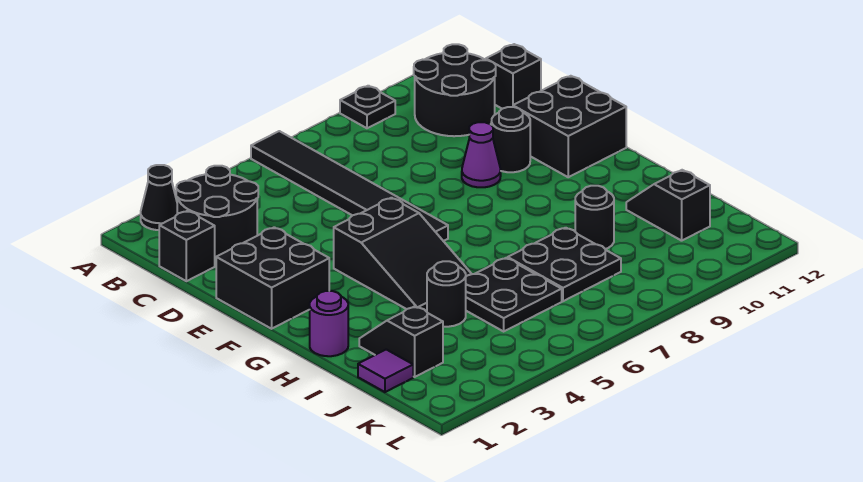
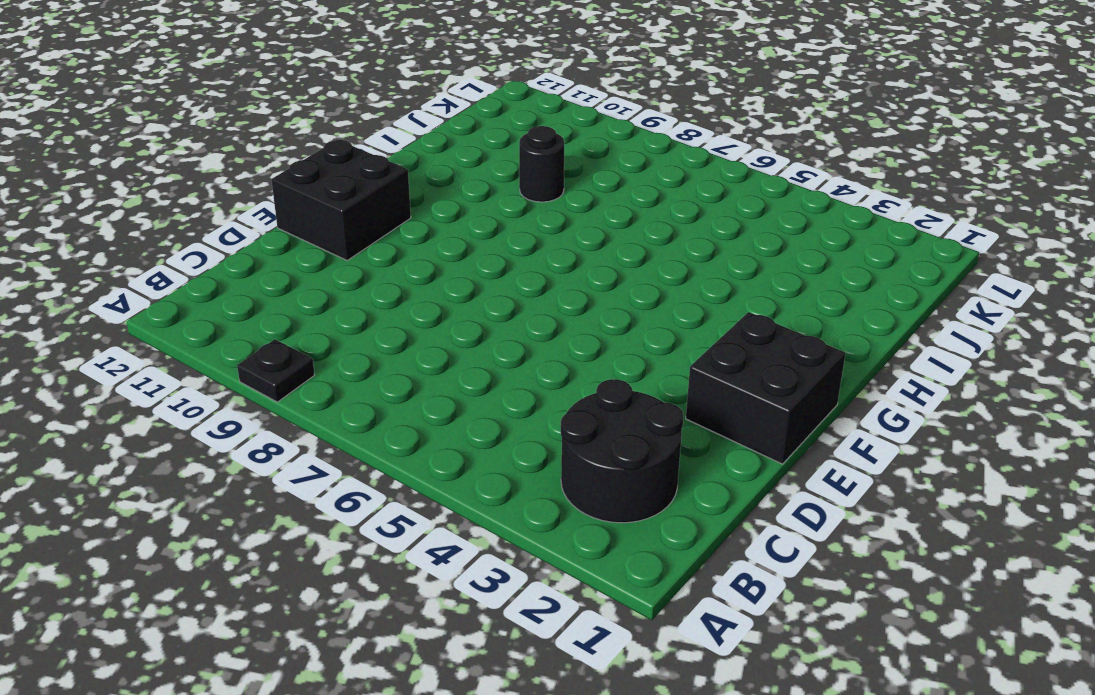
none -> black 1x1 cone [141,165,177,230]
none -> black 1x6 tile [251,131,448,241]
none -> black 2x2 round brick [414,44,496,136]

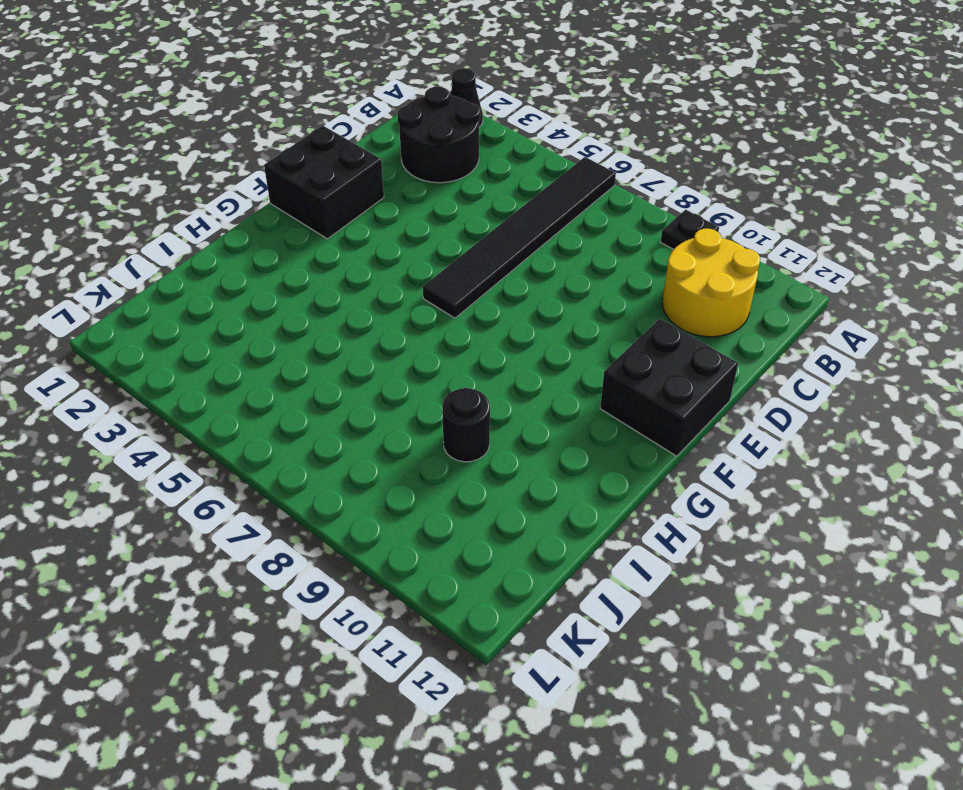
yellow 2x2 round brick [662,228,760,337] -> black 2x2 round brick [414,44,496,136]
none -> black 1x1 brick [159,211,215,281]
none -> black 1x1 brick [486,44,541,109]
none -> purple 1x1 cone [462,122,501,187]

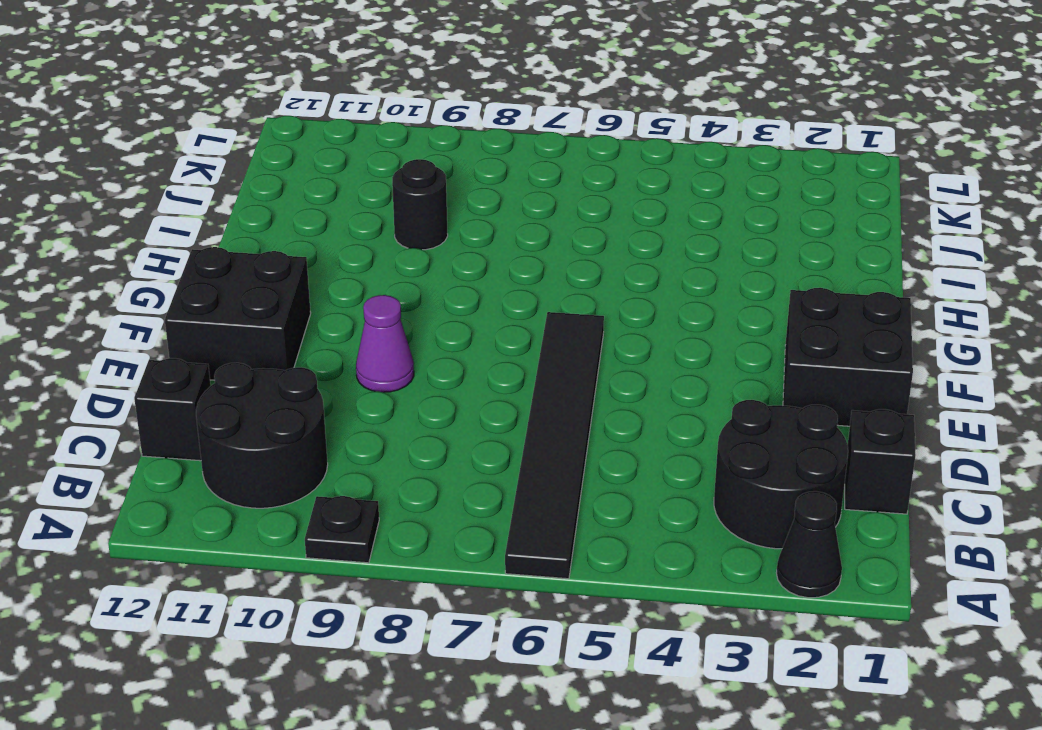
none -> black 1x1 round brick [491,107,530,172]
none -> black 2x3 slope [334,198,471,311]
none -> purple 1x1 round brick [310,291,348,356]

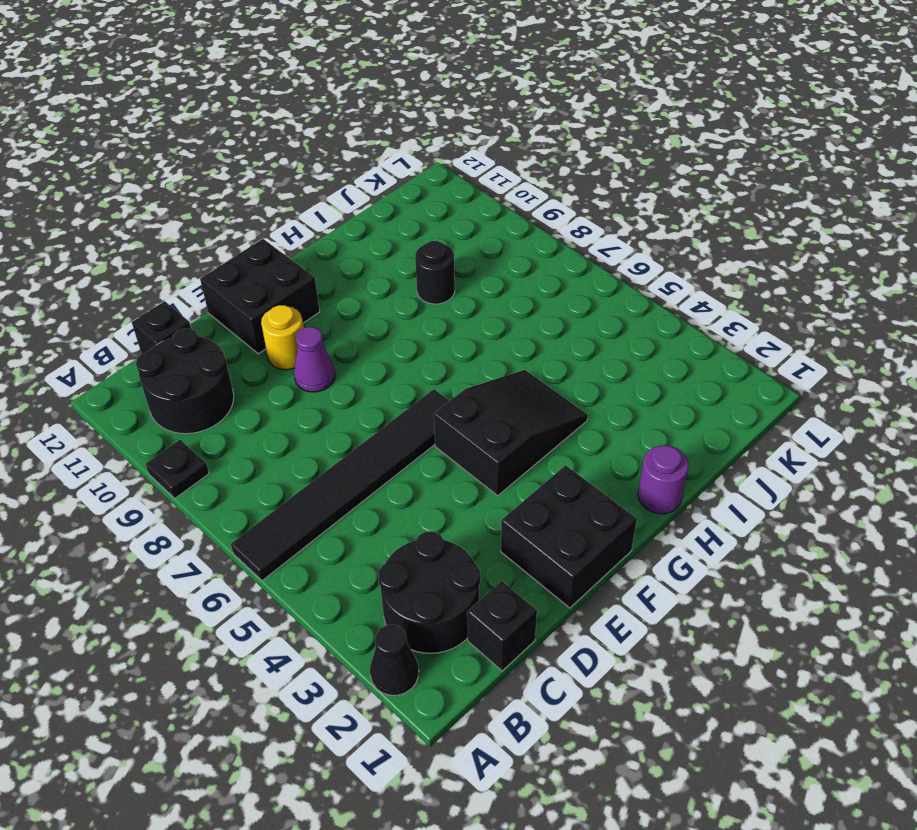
yellow 1x1 round brick [261,305,304,370] -> black 1x1 round brick [491,107,530,172]
none -> black 1x2 slope [359,306,443,377]
none -> black 1x1 round brick [427,261,466,327]
none -> black 2x2 plate [466,258,562,331]

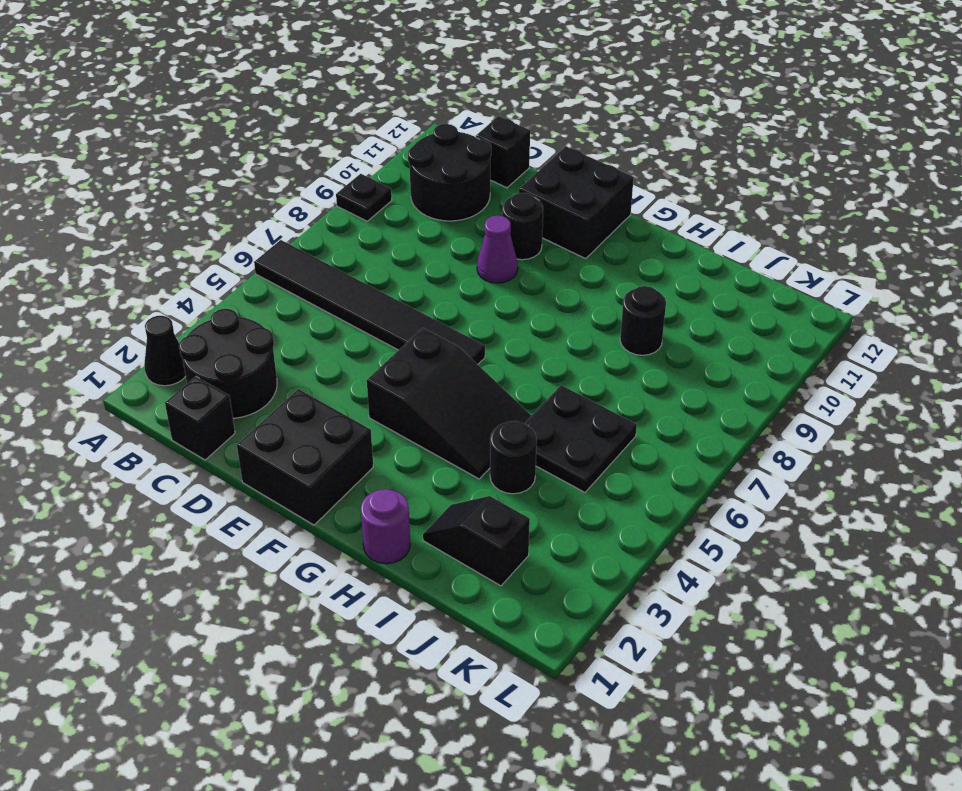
none -> black 2x2 plate [508,228,621,301]
none -> black 1x2 slope [626,170,710,241]
none -> purple 1x1 tile [358,349,413,392]

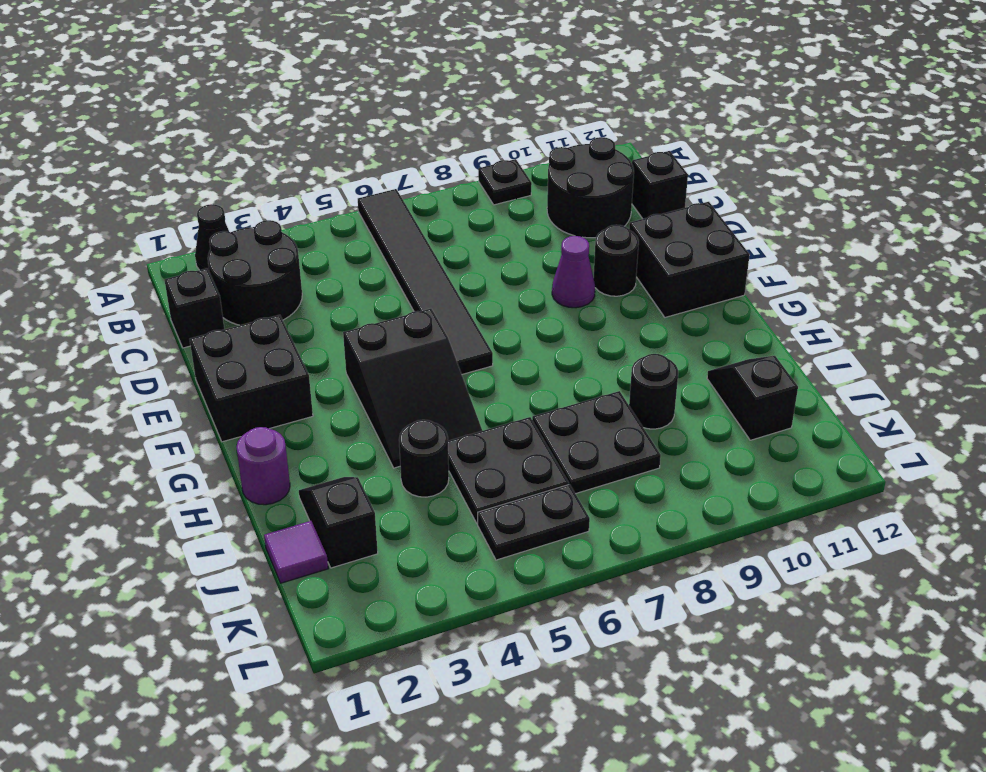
black 1x2 plate [478,484,590,560] -> none

